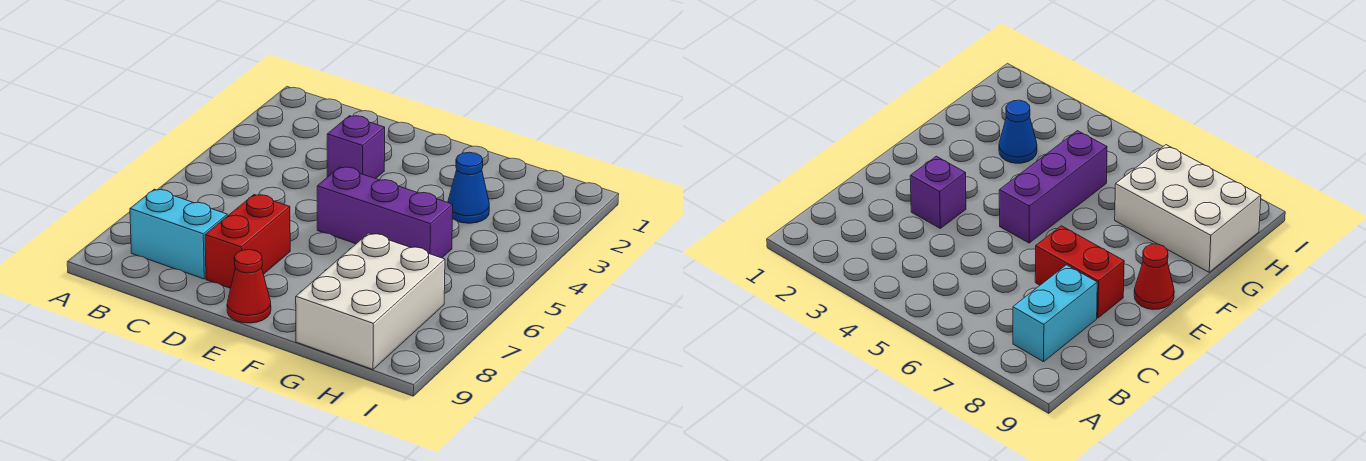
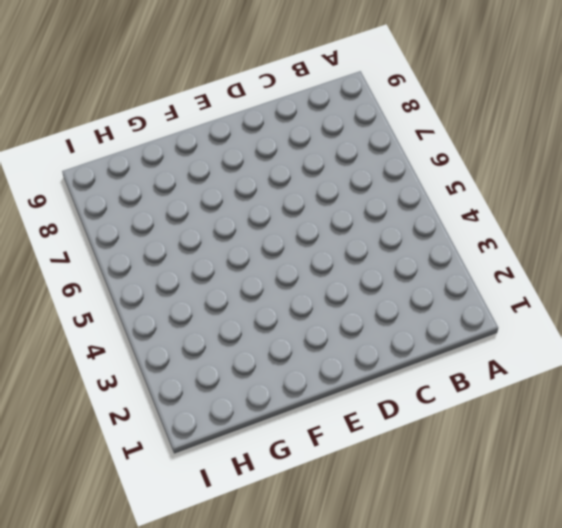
none -> cyan 1x2 brick [130,189,227,279]
none -> purple 1x1 brick [327,116,385,179]

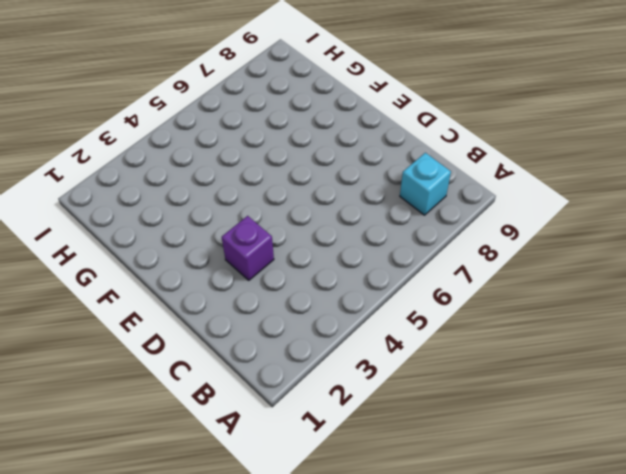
cyan 1x1 brick [400,153,451,215] -> cyan 1x2 brick [130,189,227,279]
none -> red 1x2 brick [205,195,290,288]
none -> purple 1x3 brick [317,167,453,258]

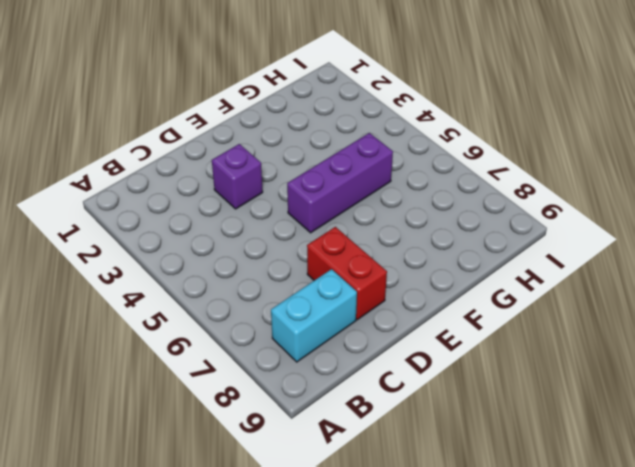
none -> red 1x1 cone [227,250,271,323]
none -> blue 1x1 cone [448,152,489,223]

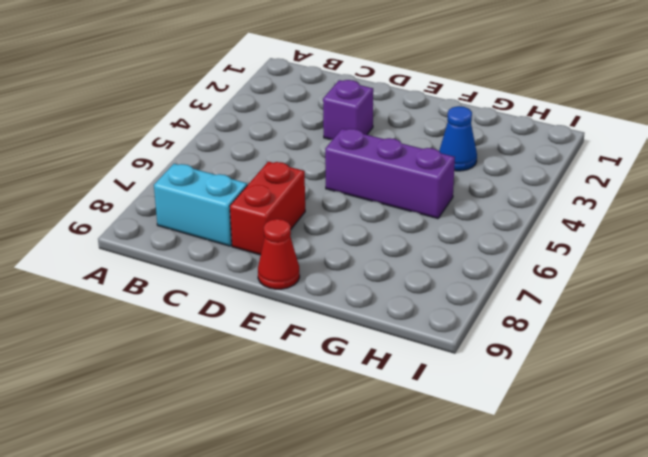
none -> white 2x3 brick [296,233,445,369]

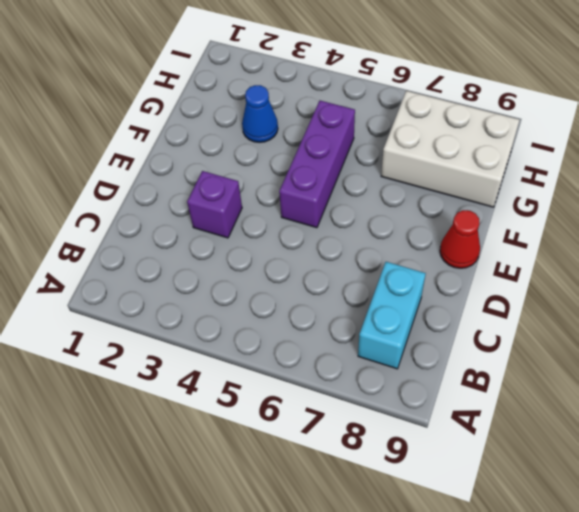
none -> red 1x2 brick [205,195,290,288]

